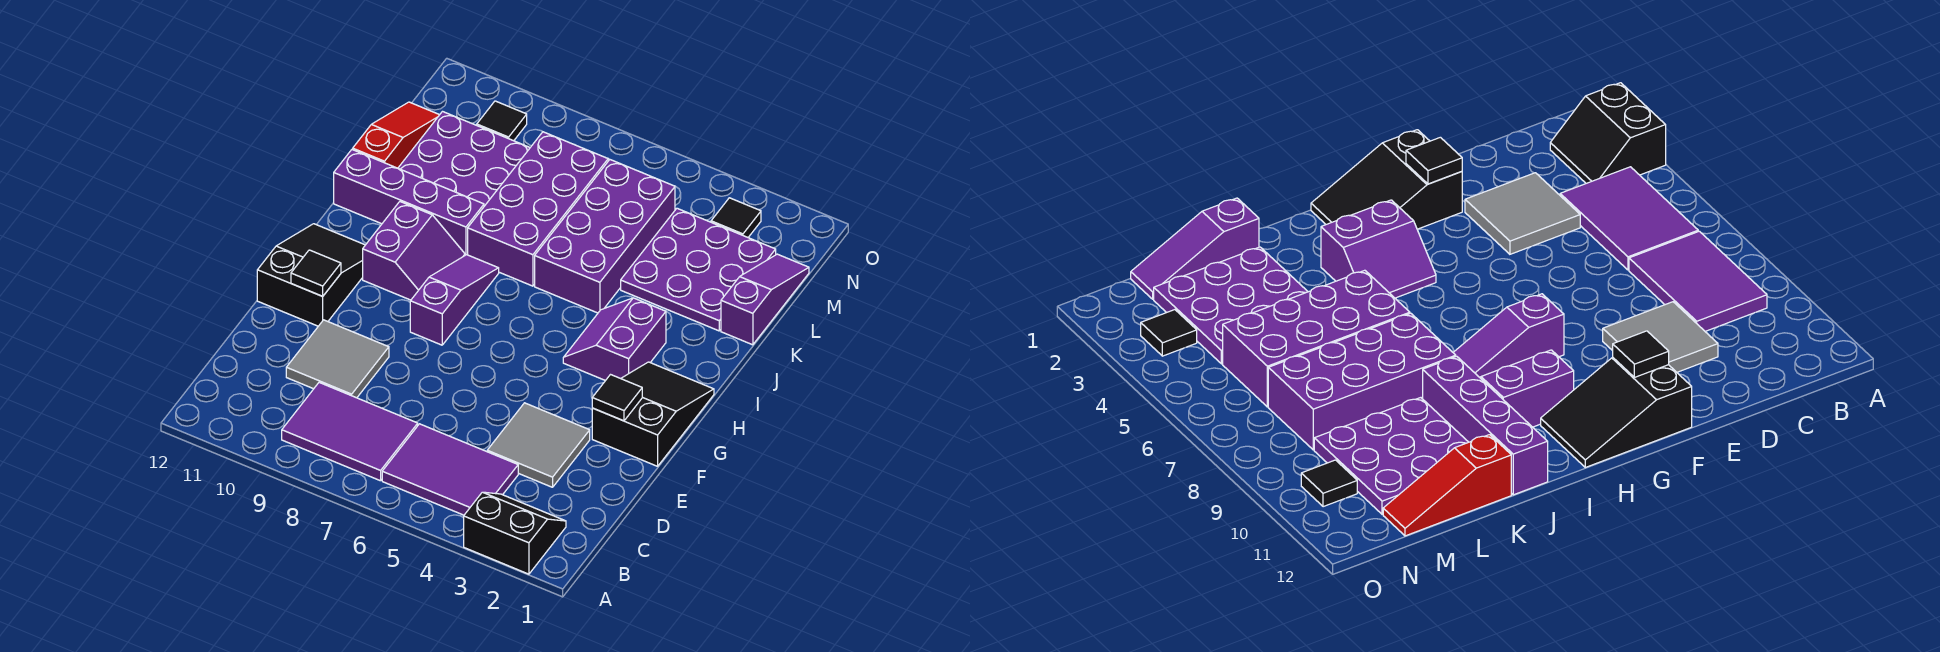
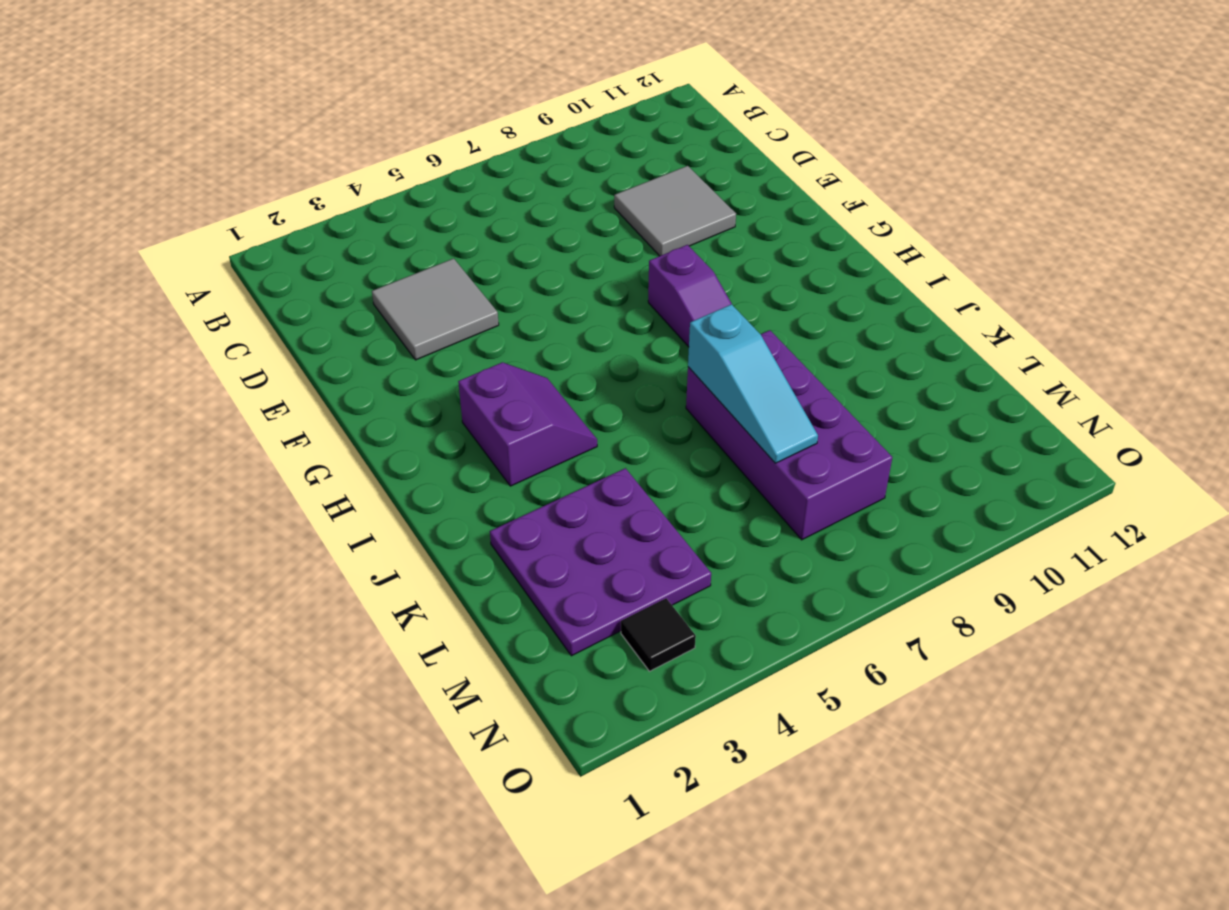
cyan 1x3 slope [688,304,818,463] -> none
none -> black 2x2 slope [464,492,566,574]
none -> purple 2x3 tile [382,424,518,515]
none -> purple 2x3 tile [282,383,418,481]

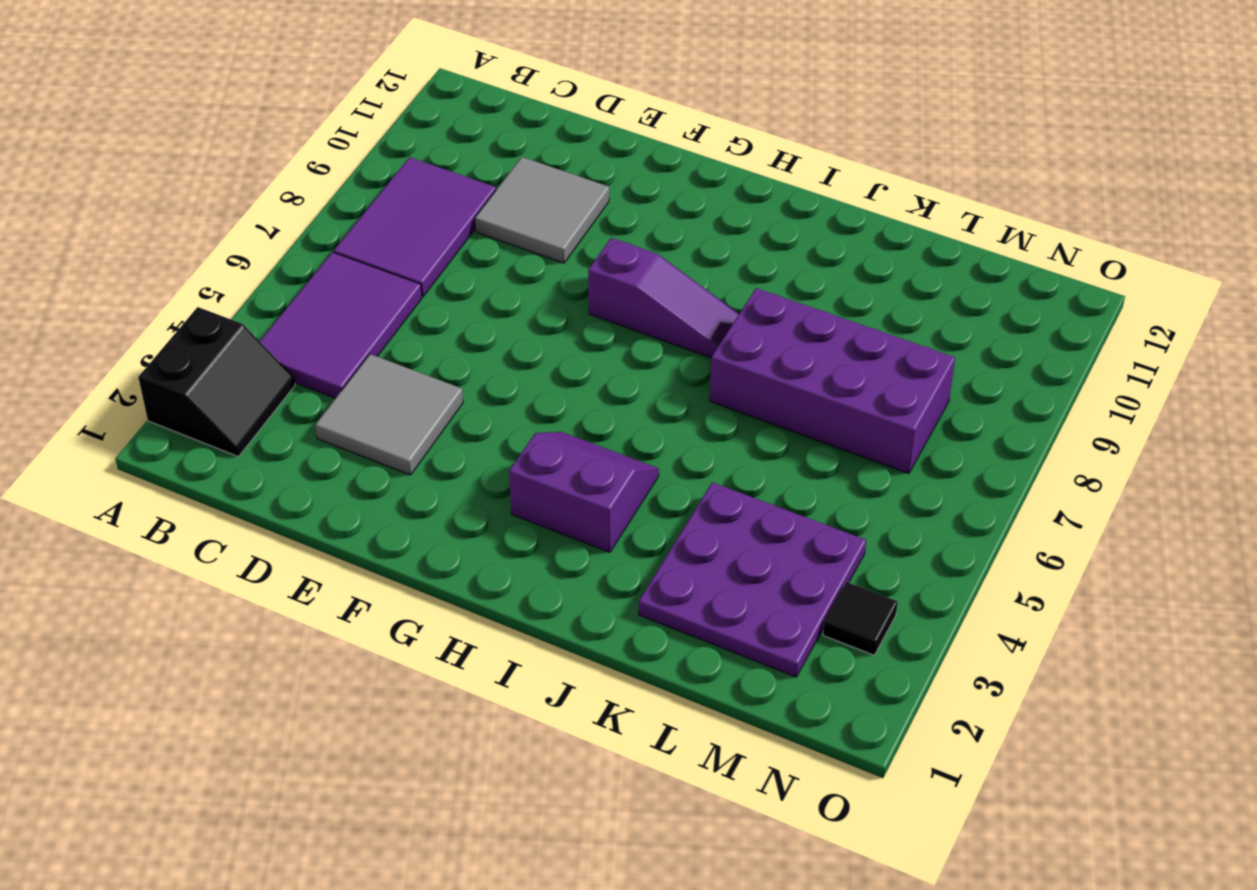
none -> black 2x3 slope [592,362,714,466]
none -> black 2x3 slope [257,224,365,326]
none -> purple 2x2 slope [363,202,465,300]

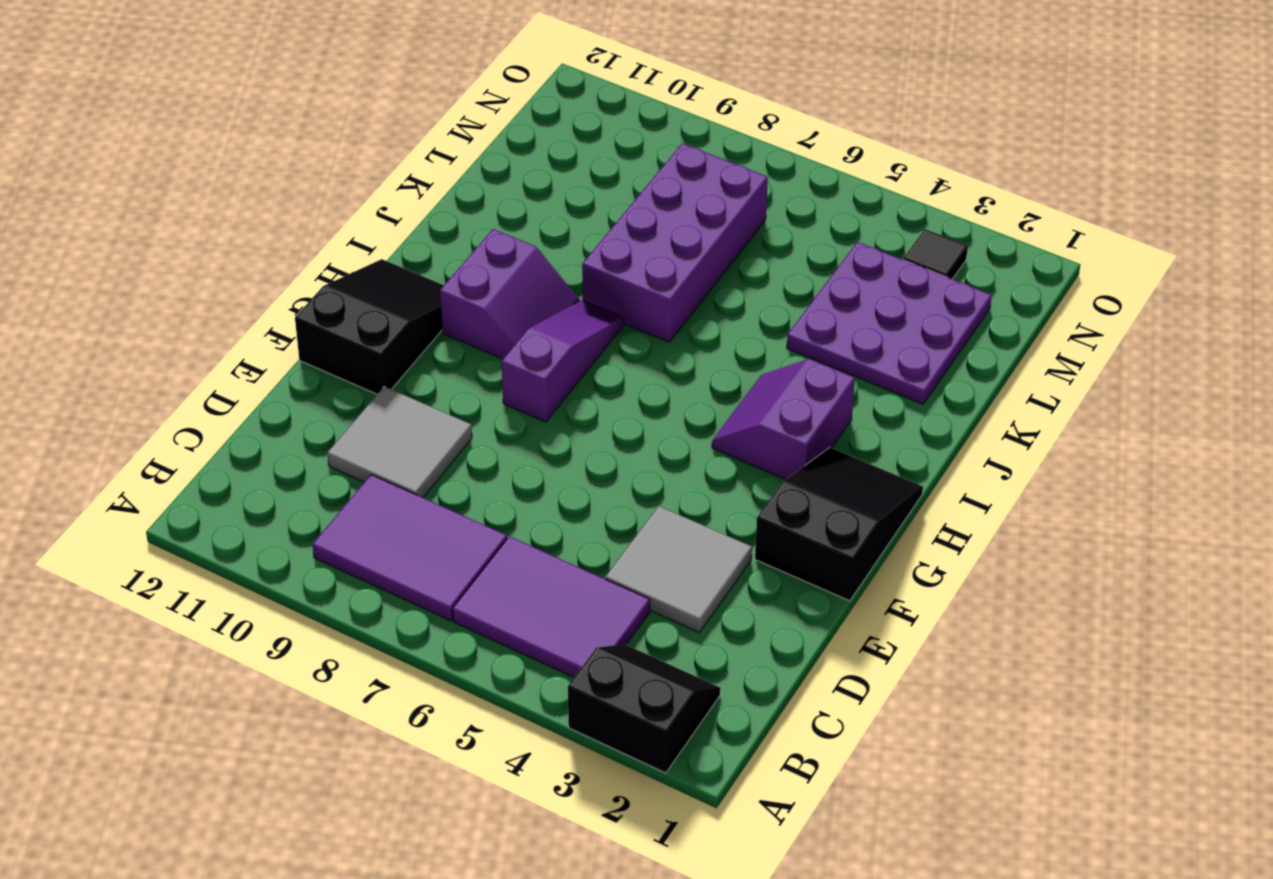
none -> purple 2x4 brick [535,160,675,313]
none -> purple 1x4 brick [334,149,484,255]
none -> purple 1x3 slope [721,254,809,345]

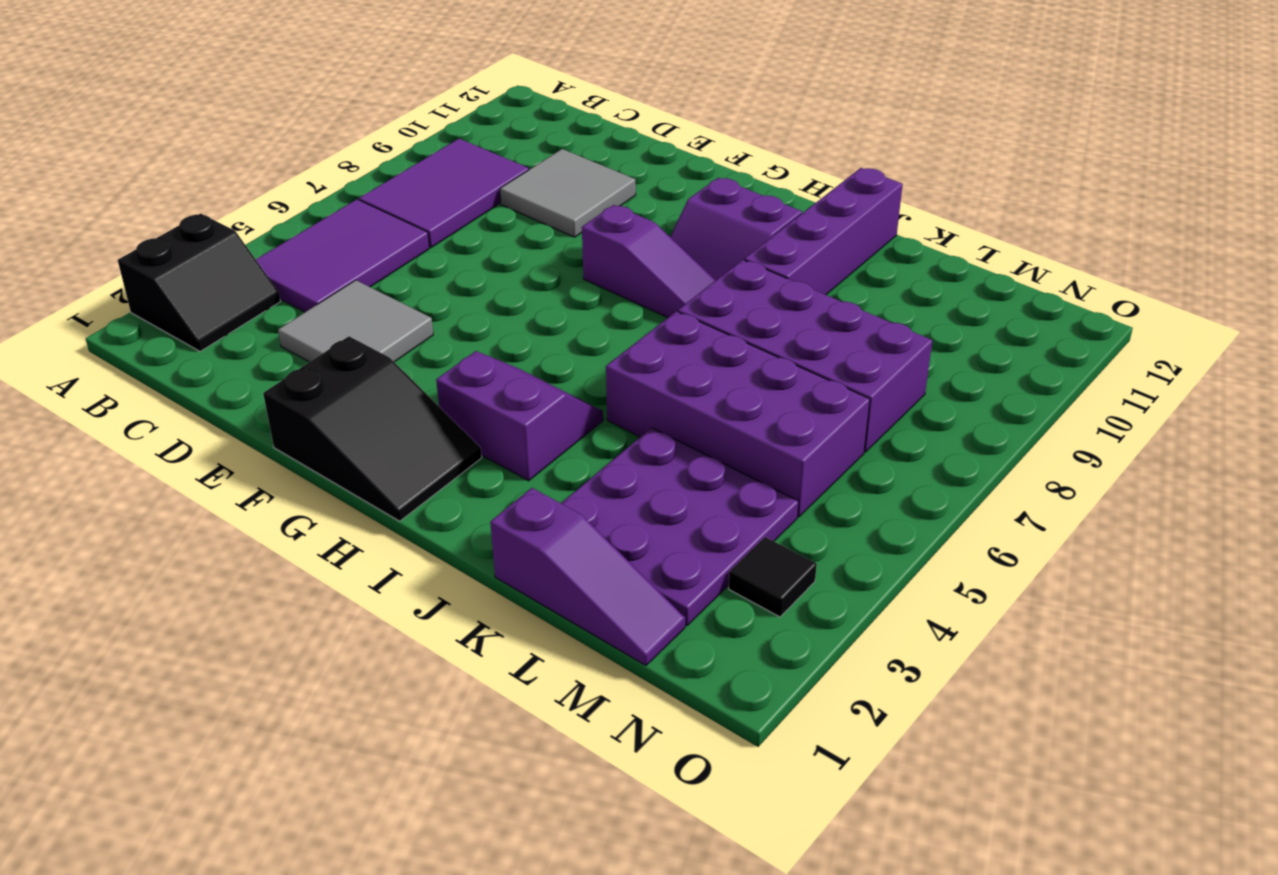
none -> black 2x3 slope [257,224,365,326]
none -> purple 3x3 plate [398,112,530,206]
none -> red 1x3 slope [353,102,439,168]

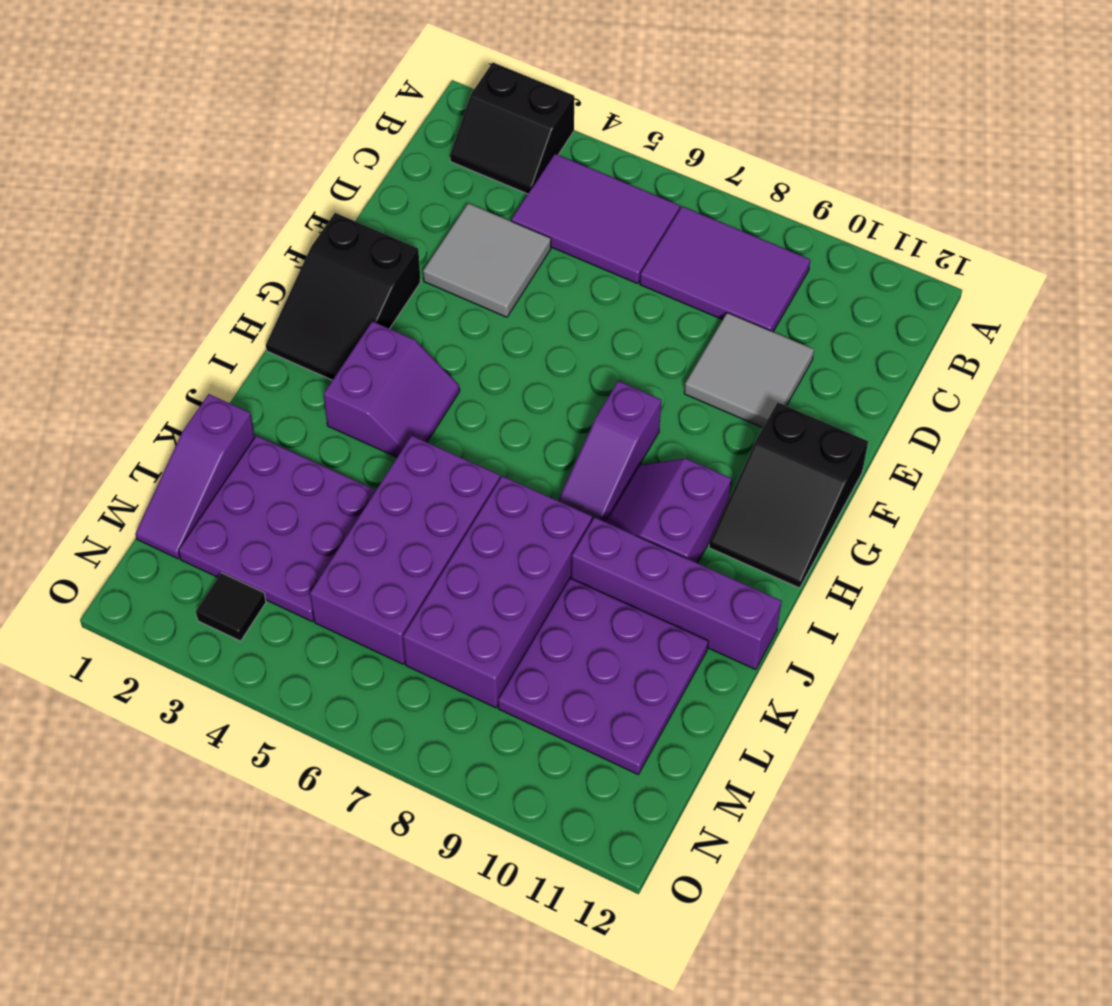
none -> red 1x3 slope [353,102,439,168]
none -> black 1x1 tile [477,101,527,141]
none -> black 1x1 tile [592,375,642,421]

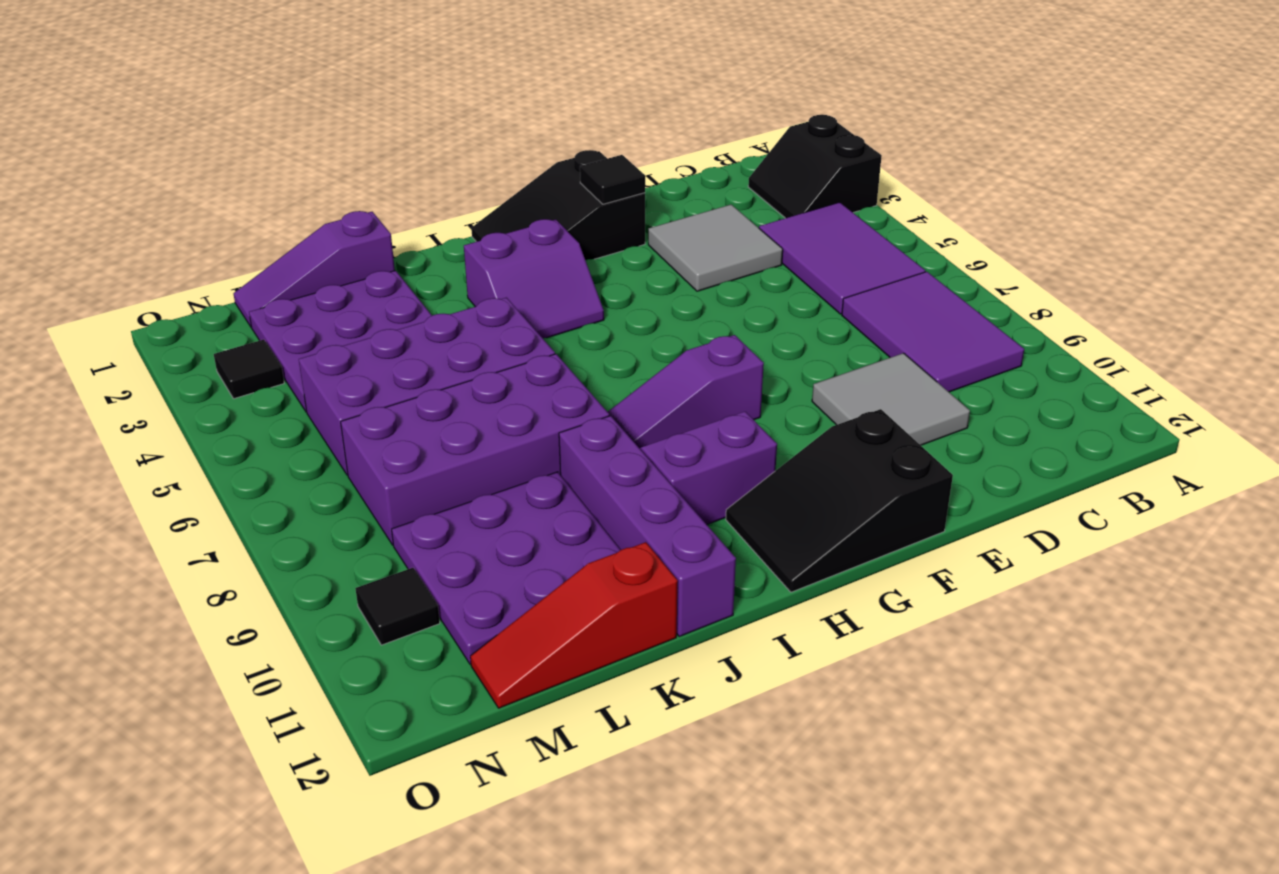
none -> black 1x1 tile [291,250,341,296]

